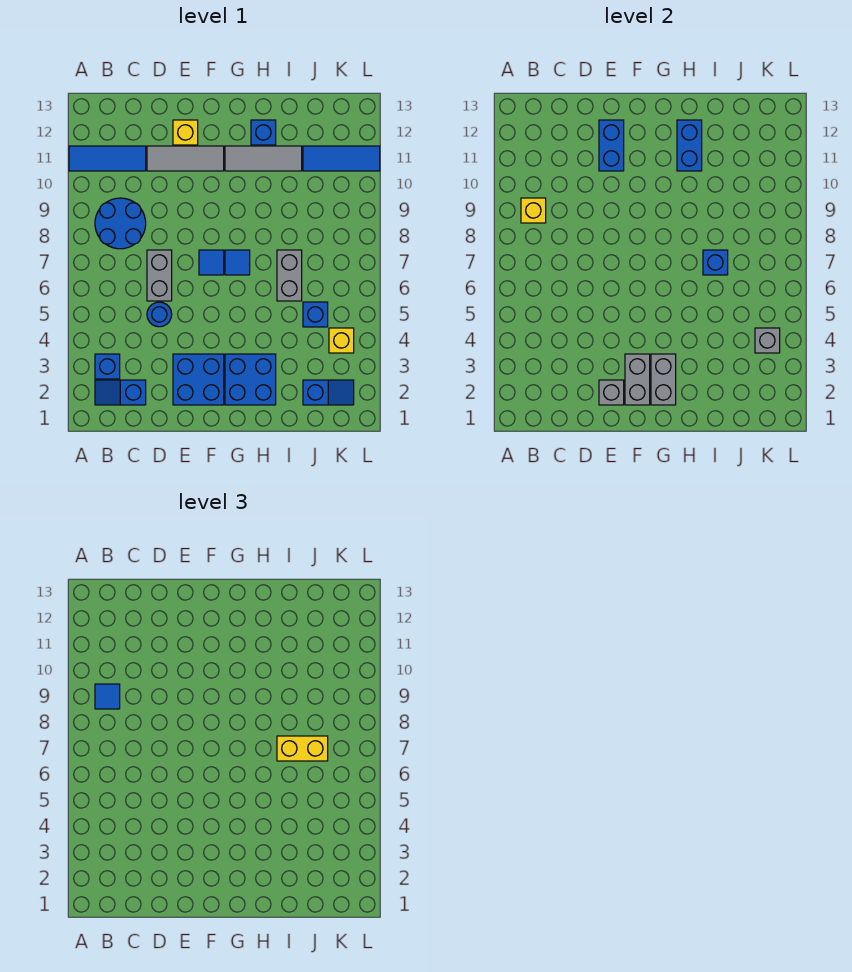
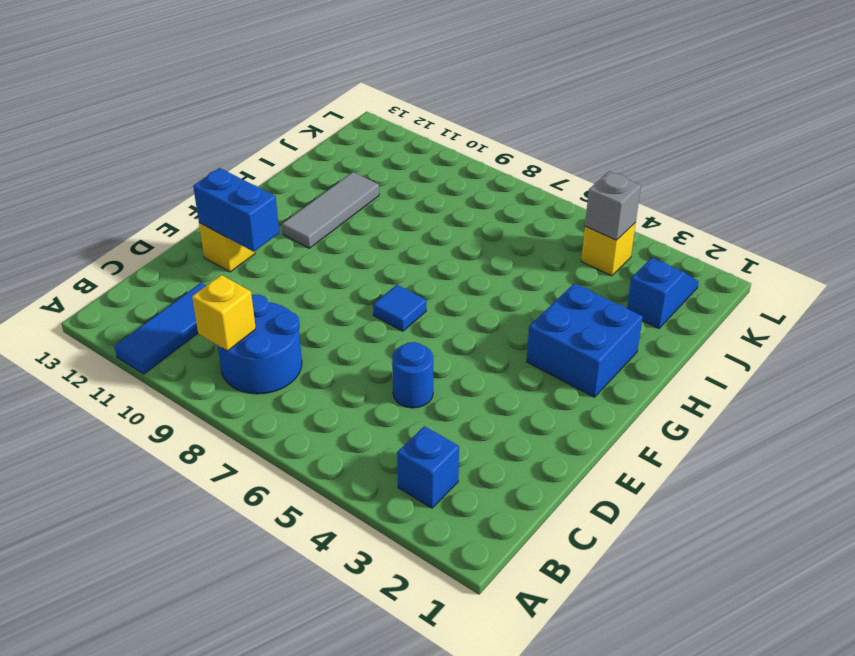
none -> blue 1x2 slope [95,380,146,405]
none -> grey 1x2 brick [147,250,172,301]
none -> grey 1x3 tile [147,146,224,171]

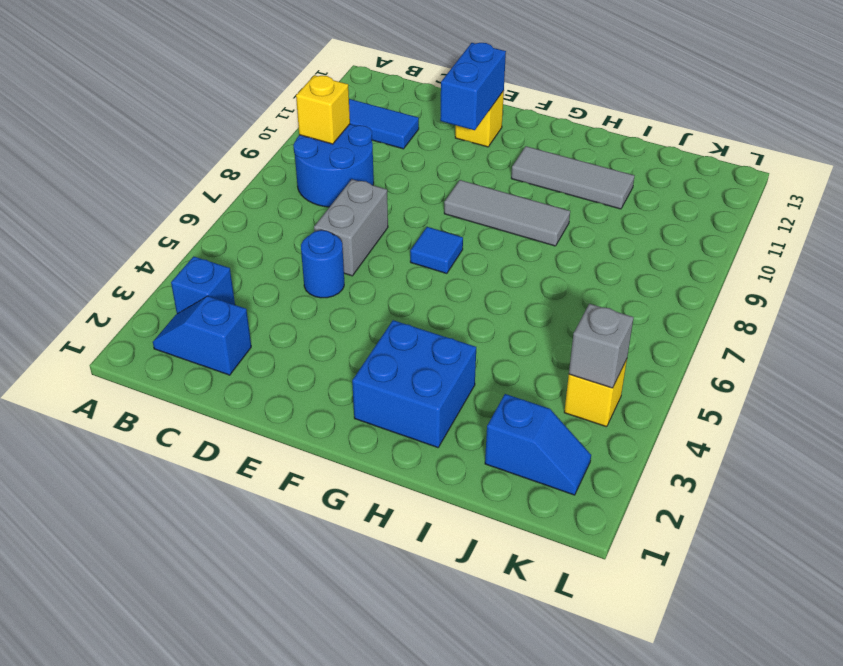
grey 1x3 tile [444,180,570,246] -> grey 1x3 tile moved to [147,146,224,171]
none -> blue 2x2 brick [173,354,224,405]
none -> blue 1x1 tile [225,250,250,275]
none -> blue 1x1 brick [251,120,276,145]

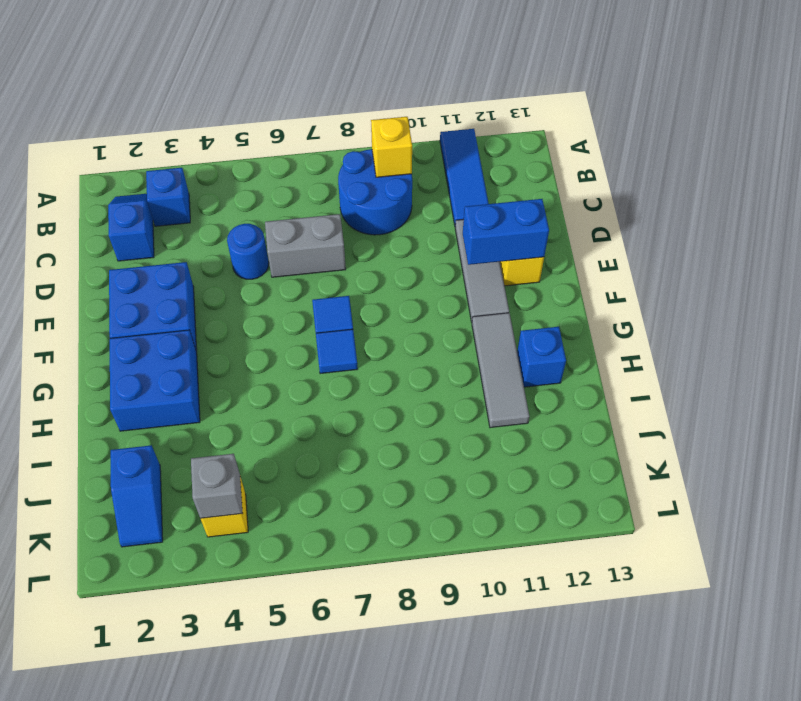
none -> grey 1x2 brick [277,250,302,301]
none -> blue 1x1 brick [303,302,328,327]
none -> blue 1x3 tile [303,146,380,171]

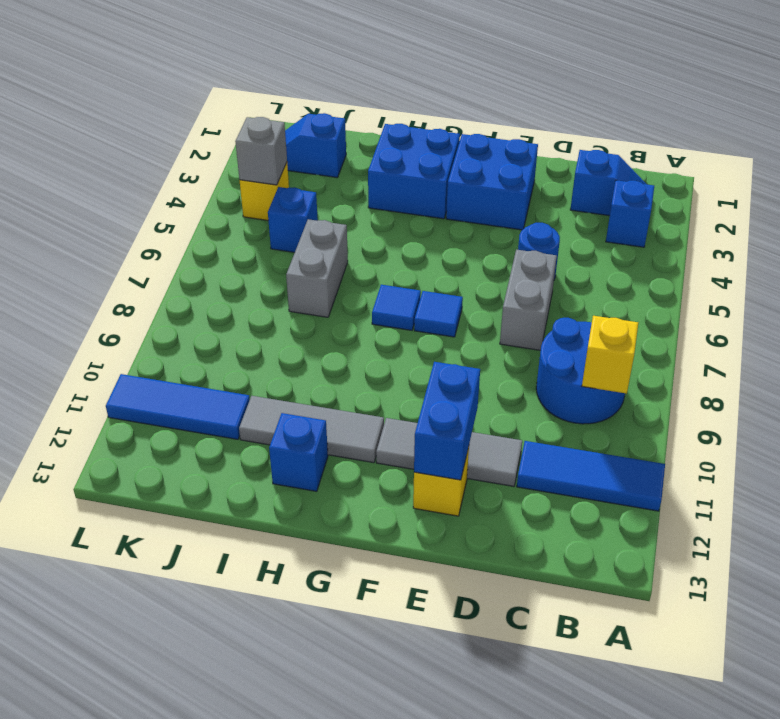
none -> grey 1x1 brick [599,380,624,405]
none -> grey 1x2 brick [625,354,650,405]
none -> grey 1x2 brick [651,354,676,405]

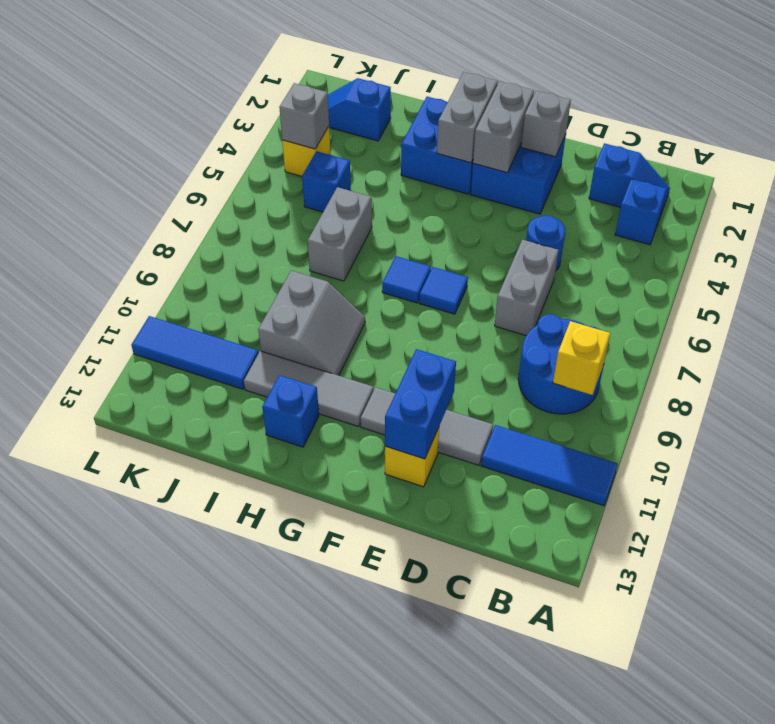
grey 2x2 slope [258,271,365,376] -> none
none -> blue 1x2 brick [677,120,702,171]
none -> blue 1x1 brick [703,250,728,275]
none -> blue 1x1 tile [95,684,120,709]

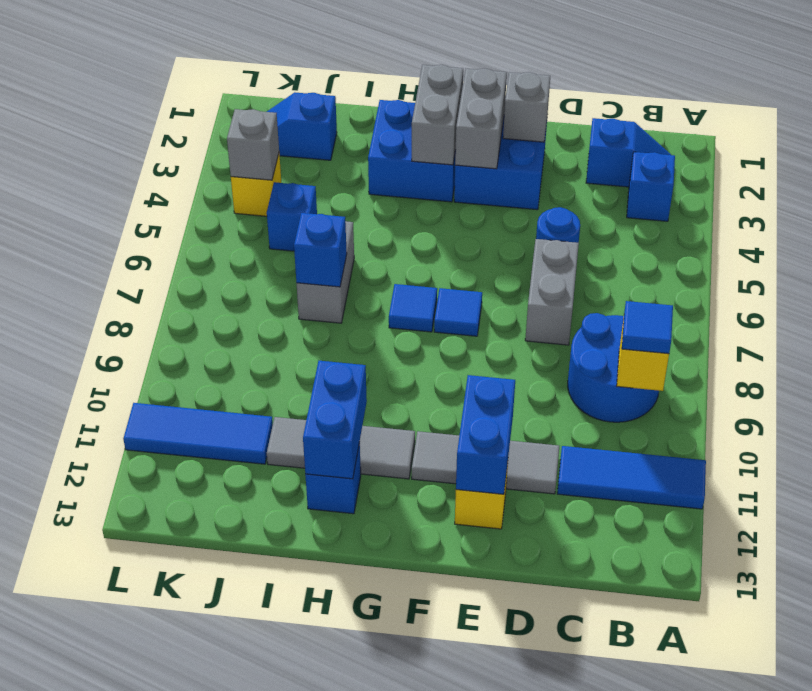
none -> yellow 1x2 brick [277,736,328,761]

